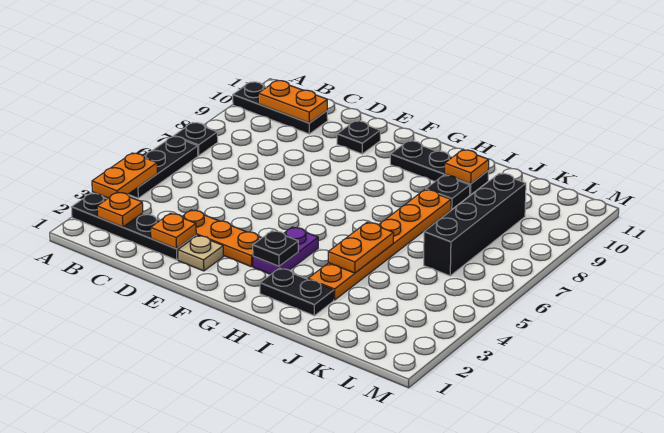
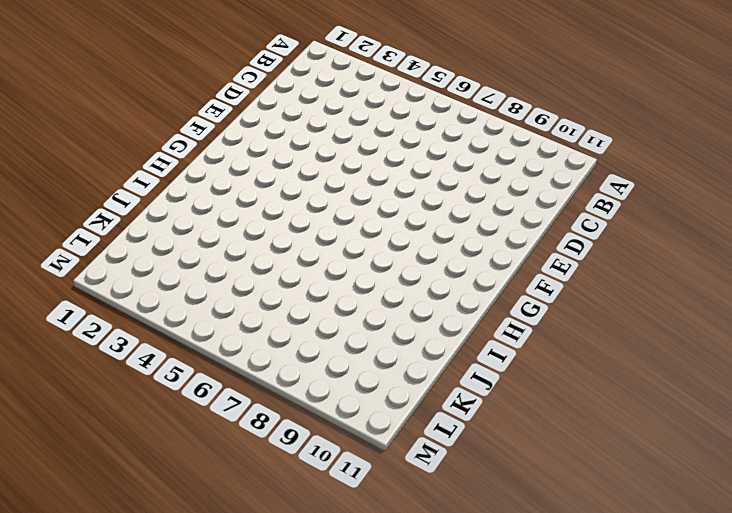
none -> black 1x4 plate [71,193,196,260]
none -> black 1x3 plate [128,136,198,198]
none -> black 1x1 plate [174,123,218,156]

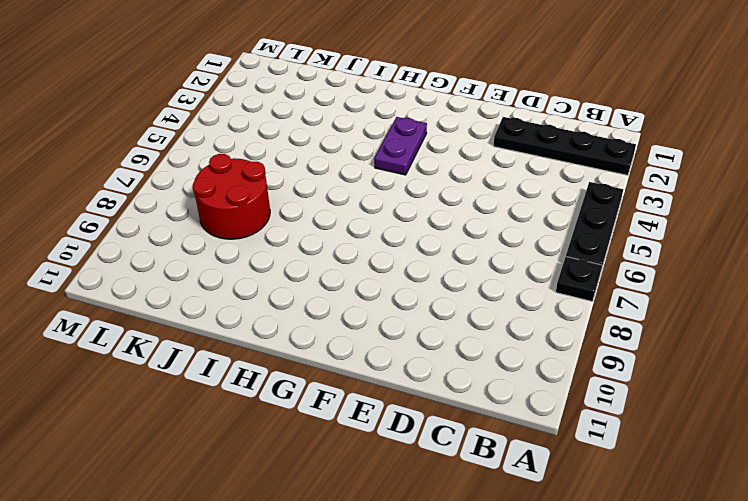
red 2x2 round brick [192,154,270,239] -> black 1x4 brick [424,173,526,276]
none -> black 1x3 plate [233,82,328,134]
none -> orange 1x3 plate [182,210,261,267]
none -> tan 1x1 plate [178,235,224,271]

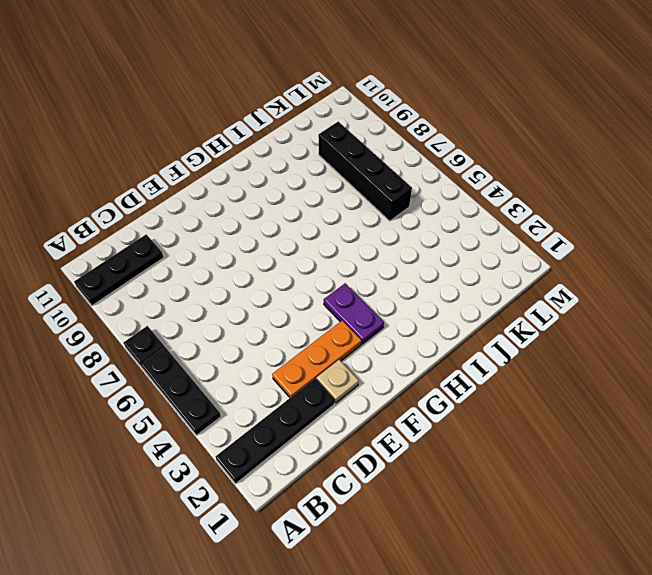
none -> black 1x1 plate [337,121,380,154]
none -> black 1x3 plate [390,141,488,195]
none -> black 1x2 plate [260,268,334,316]

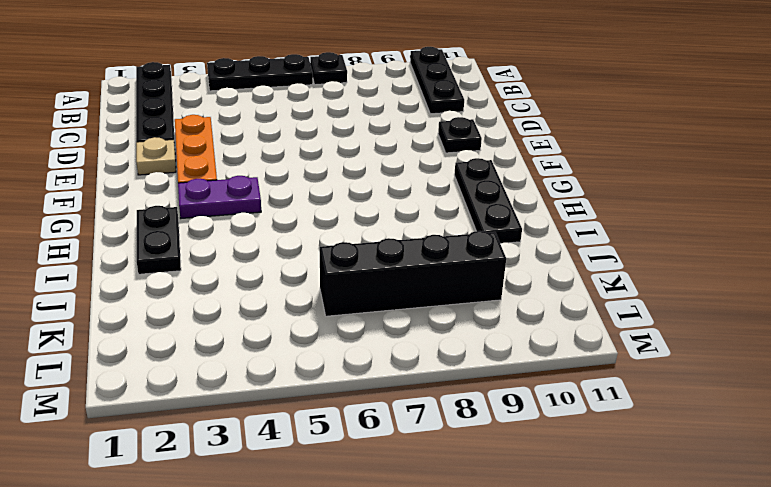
none -> orange 1x6 plate [308,190,451,300]
none -> black 1x1 plate [426,175,470,209]
none -> orange 1x2 plate [92,153,157,198]

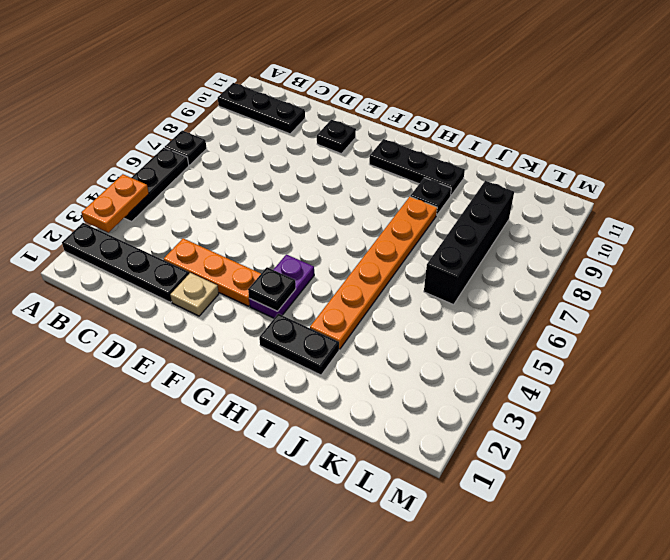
none -> orange 1x1 plate [97,192,143,227]
none -> orange 1x2 plate [258,80,327,123]
none -> orange 1x1 plate [151,213,196,249]

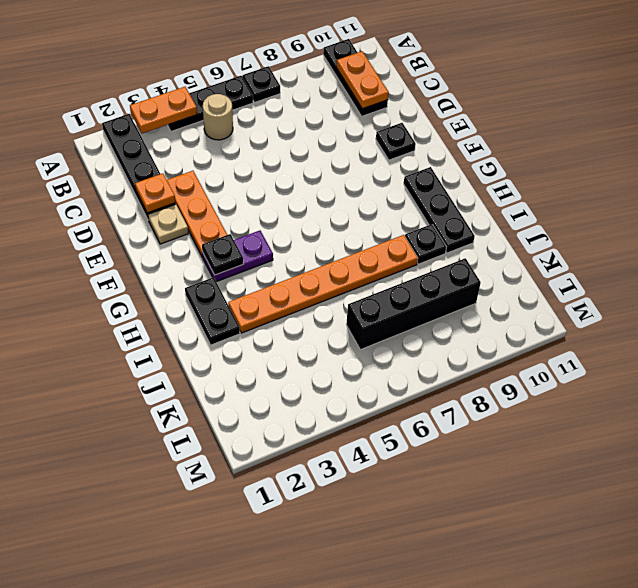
tan 1x1 round brick [203,94,233,140] -> none
none -> orange 1x1 plate [97,192,143,227]
none -> orange 1x2 plate [328,222,394,273]
none -> orange 1x1 plate [445,150,489,184]

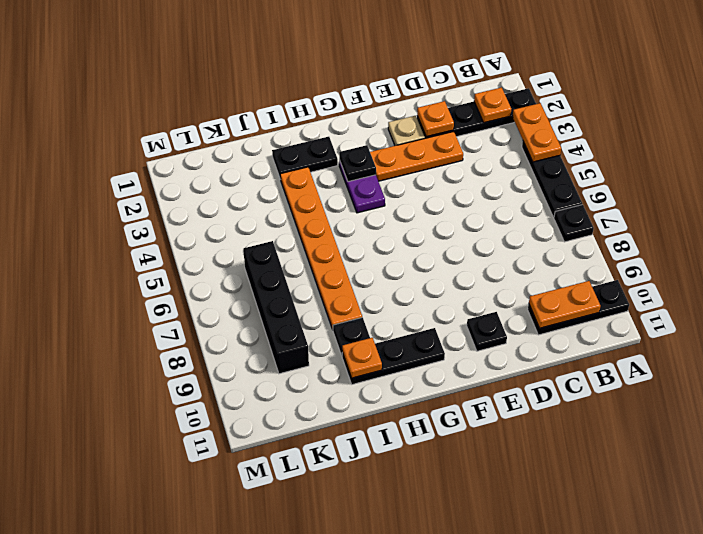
none -> orange 1x2 plate [328,222,394,273]

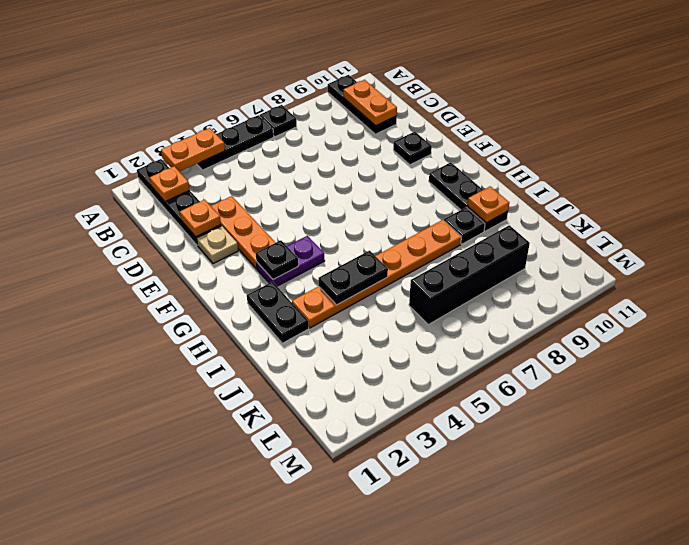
black 1x2 plate [318,251,388,305] -> orange 1x2 plate [328,222,394,273]

